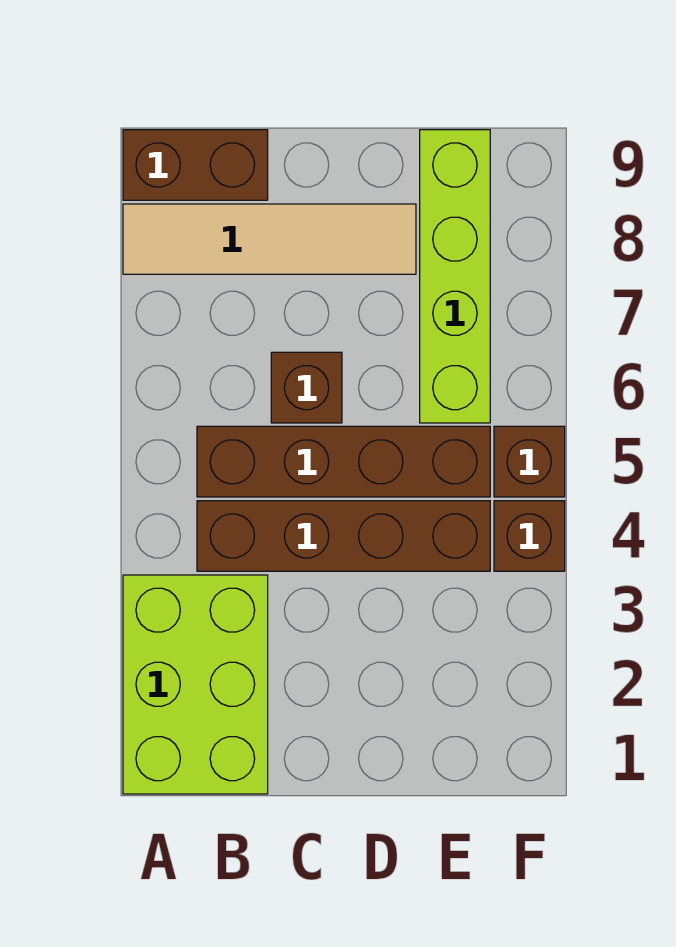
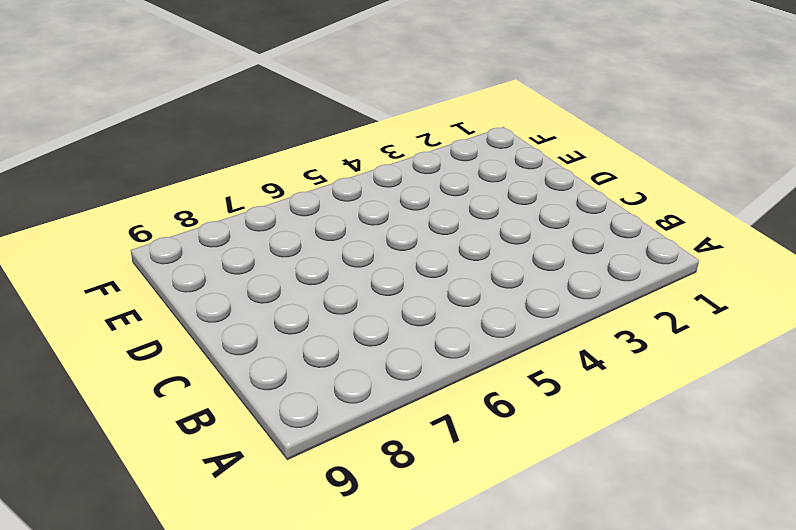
none -> lime 2x3 brick [123,575,268,794]
none -> tan 1x4 tile [123,204,416,274]

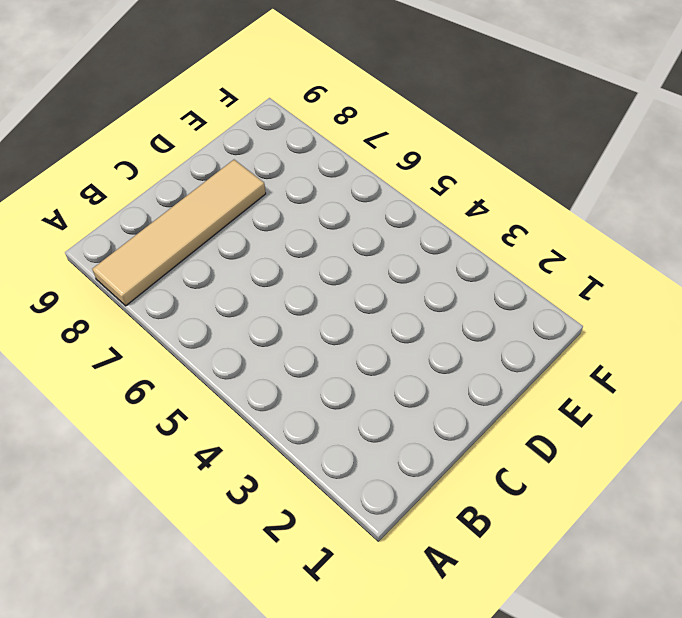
none -> lime 2x3 brick [123,575,268,794]
none -> brown 1x2 brick [123,130,268,200]

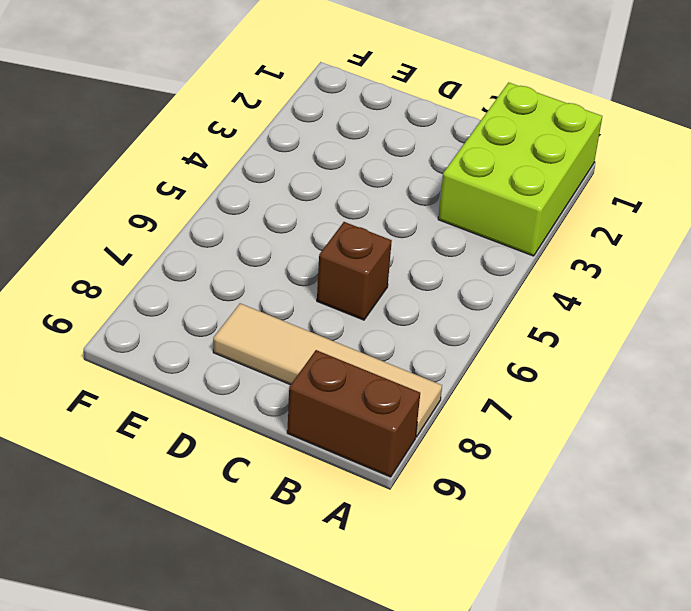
none -> brown 1x4 brick [197,501,490,571]
none -> brown 1x4 brick [197,426,490,497]

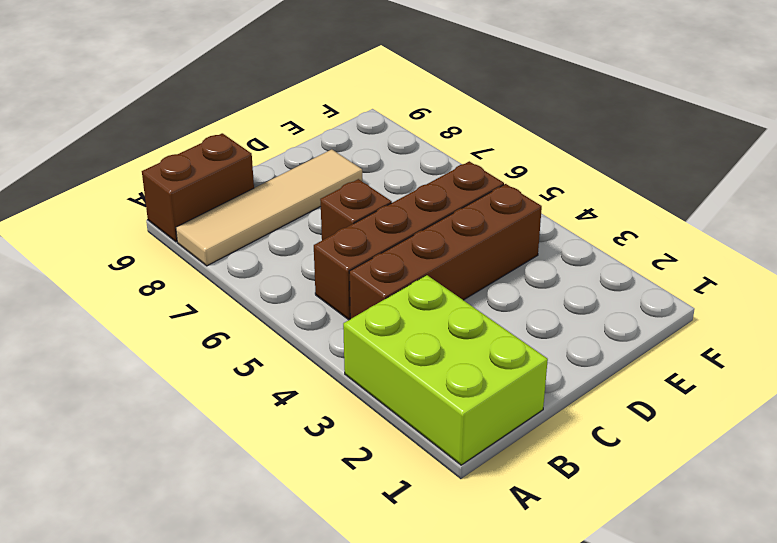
none -> lime 1x4 brick [420,130,490,423]
none -> brown 1x1 brick [494,501,565,571]

